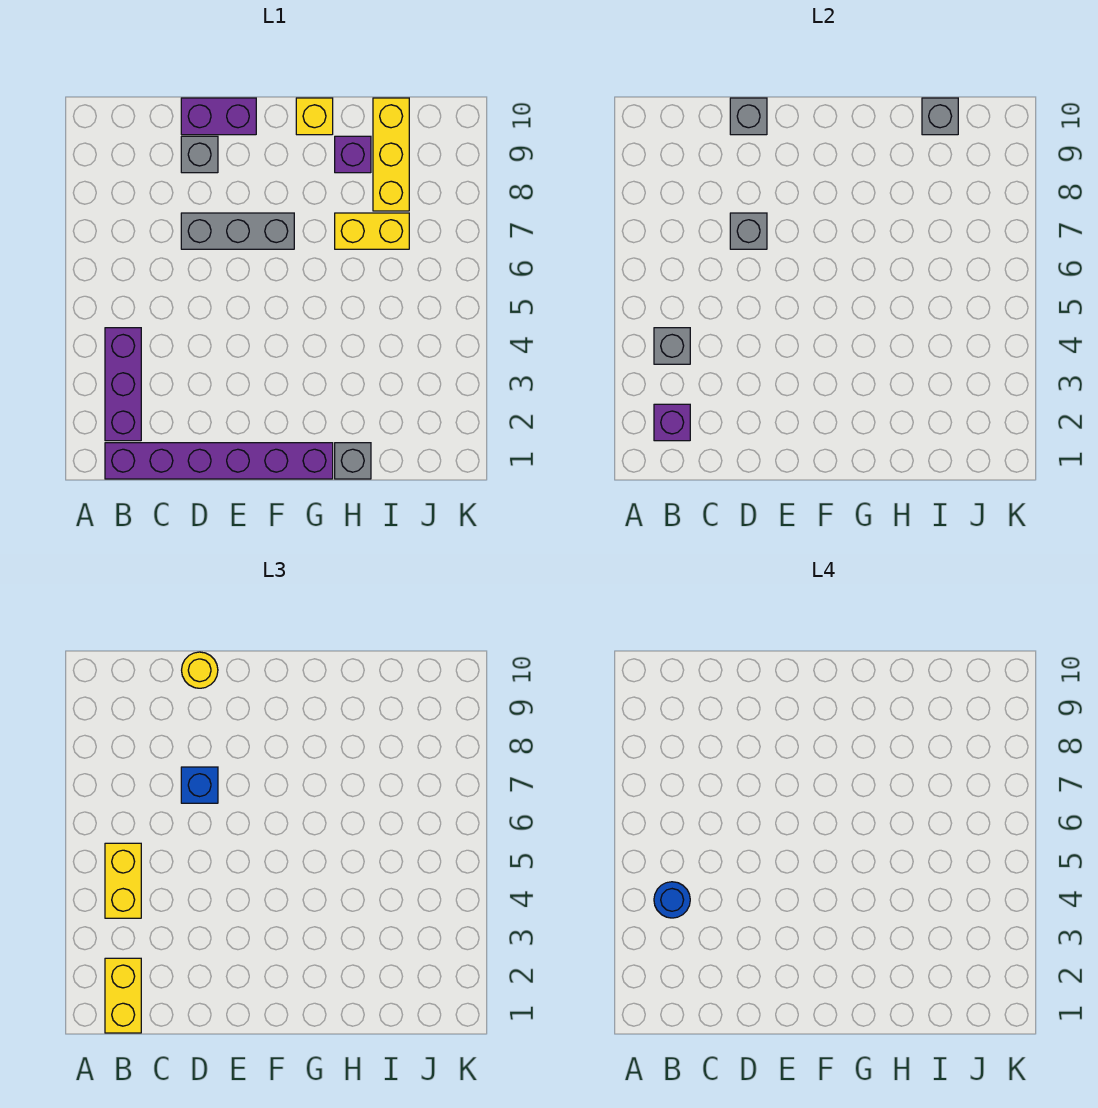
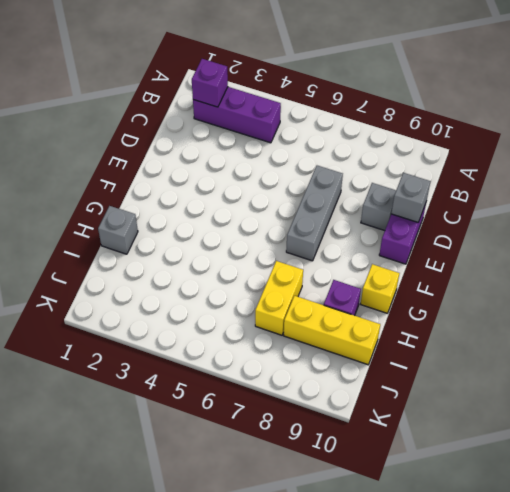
none -> purple 1x6 brick [105,443,333,479]
none -> grey 1x1 brick [654,328,690,364]
none -> grey 1x1 brick [730,213,767,249]

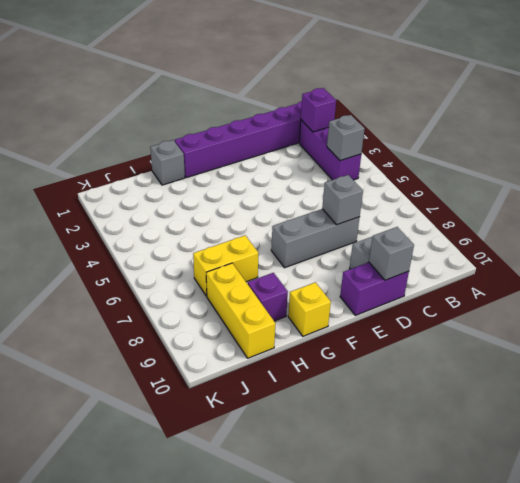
none -> grey 1x1 brick [922,98,958,135]
none -> yellow 1x2 brick [105,958,141,1033]
none -> yellow 1x2 brick [105,843,141,918]

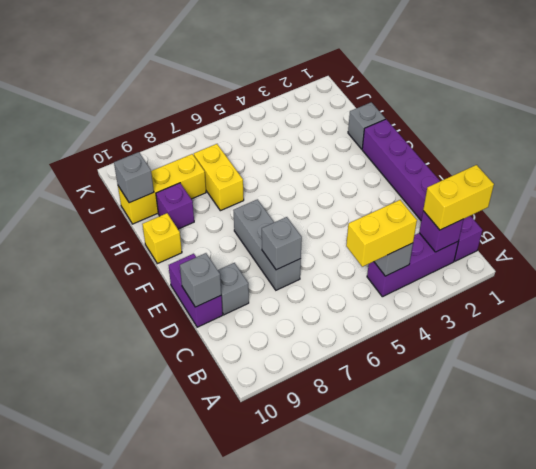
none -> blue 1x1 brick [181,767,218,803]
none -> yellow 1x1 round brick [182,652,218,688]
none -> blue 1x1 round brick [654,882,690,918]

